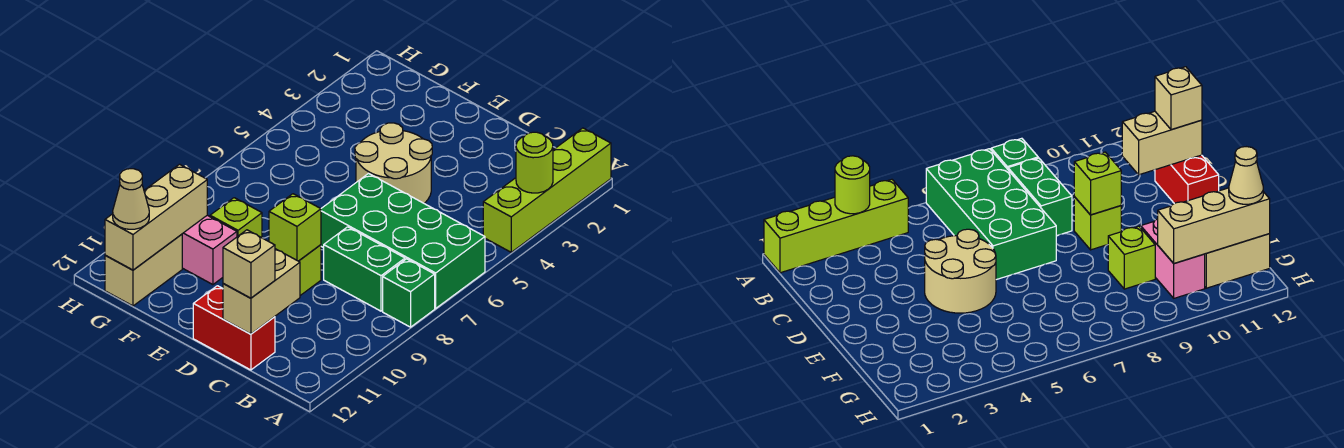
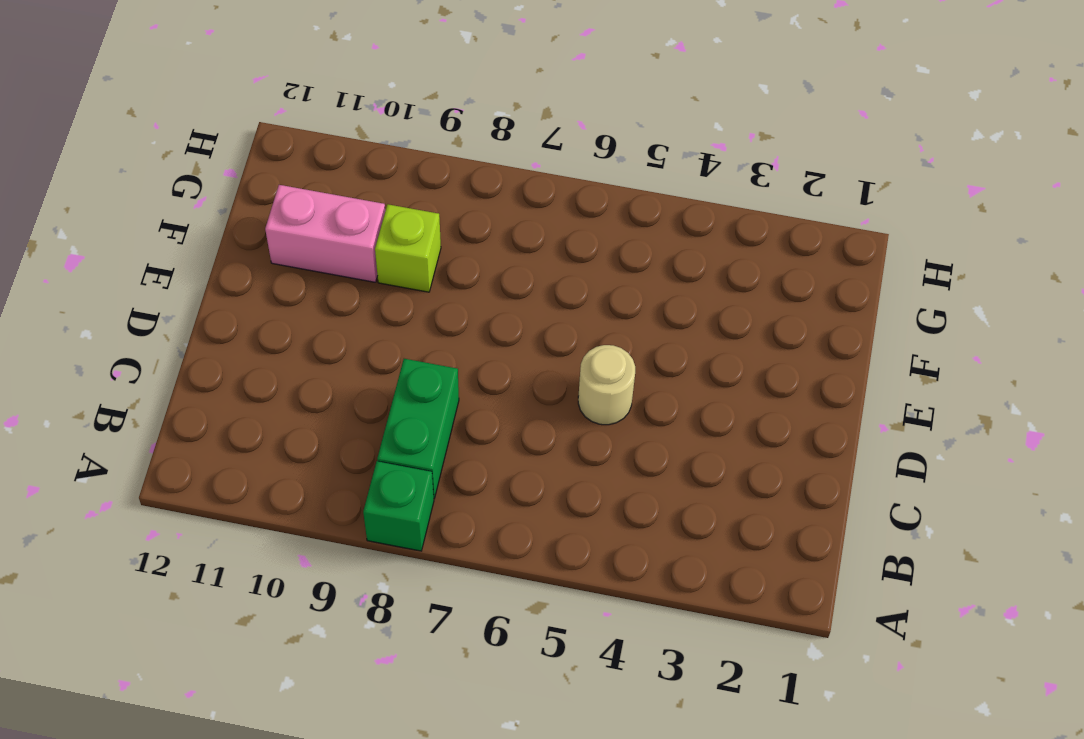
tan 1x1 round brick [578,345,635,425] -> tan 2x2 round brick [355,123,432,203]
pink 1x2 brick [265,185,385,282] -> pink 1x2 brick turned to [182,215,237,285]
none -> lime 1x4 brick [483,128,611,252]
none -> green 2x4 brick [321,174,485,308]
none -> red 1x2 brick [193,286,275,370]

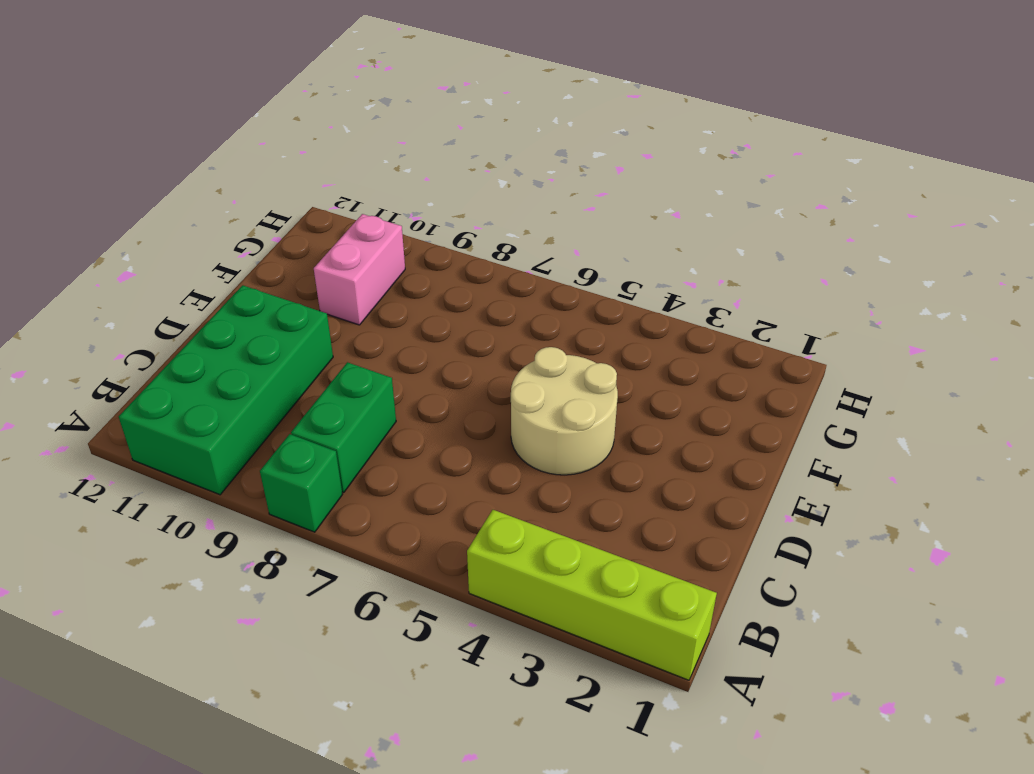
green 2x4 brick [119,285,333,495] -> green 2x4 brick moved to [321,174,485,308]
none -> red 1x2 brick [193,286,275,370]
none -> lime 1x1 brick [299,245,321,295]
none -> lime 1x1 brick [210,198,262,238]

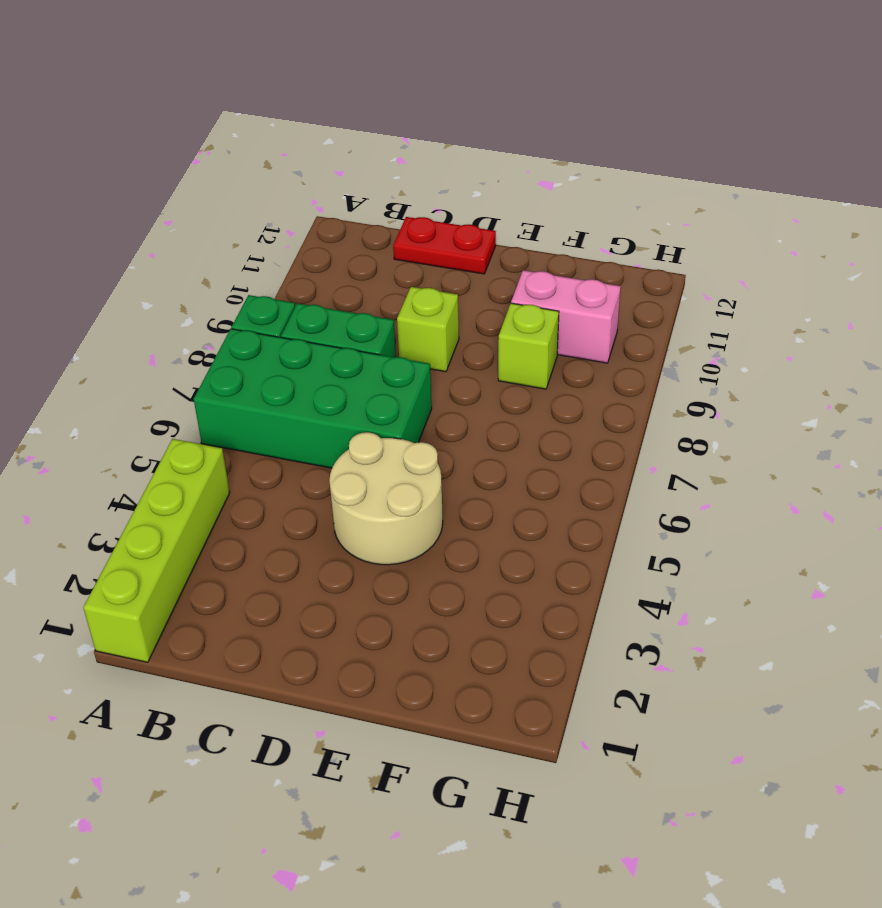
red 1x2 plate [393,217,496,274] -> red 1x2 brick [193,286,275,370]
none -> tan 1x2 brick [105,234,182,306]
none -> lime 1x1 round brick [516,132,553,193]
none -> tan 1x2 brick [223,249,300,334]

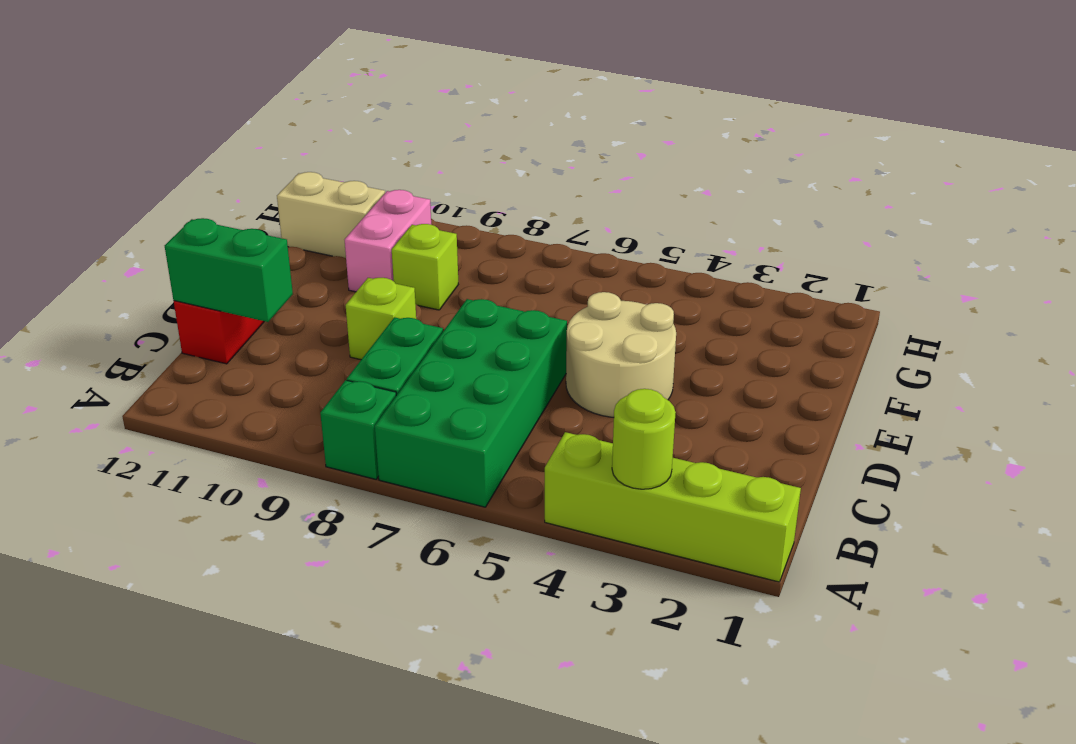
green 1x2 brick [165,218,293,322] -> tan 1x2 brick [223,249,300,334]
none -> lime 1x1 brick [269,194,321,261]
none -> tan 1x3 brick [105,164,207,270]
none -> tan 1x1 brick [223,230,275,298]

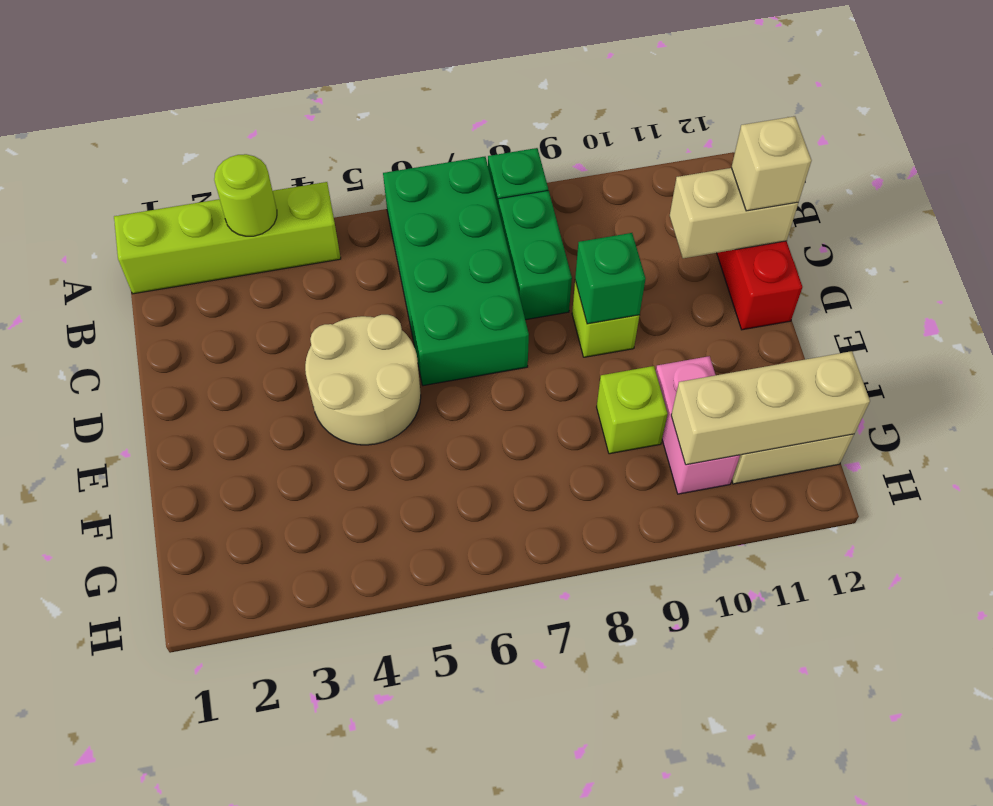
green 1x1 brick [575,233,646,324] -> lime 1x1 brick [269,194,321,261]
none -> tan 1x1 cone [113,169,149,229]

